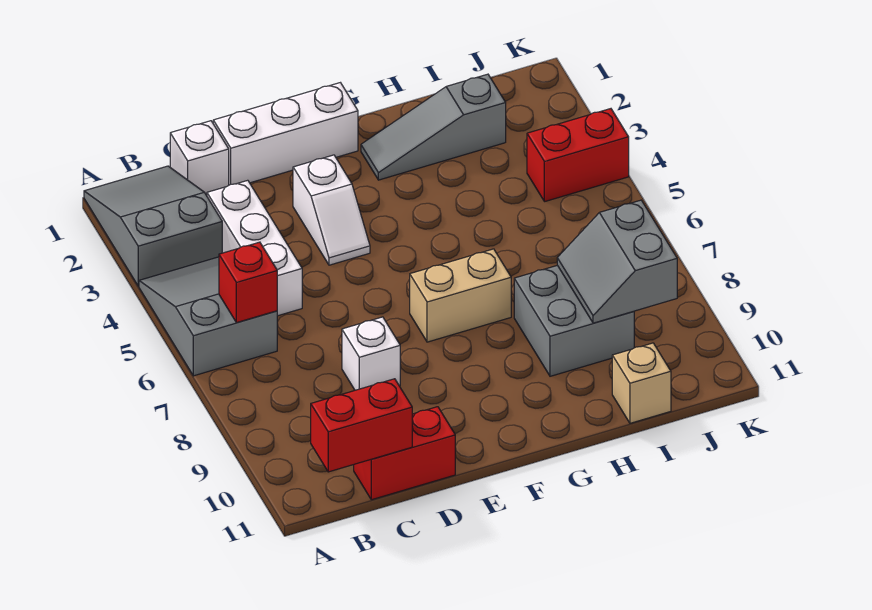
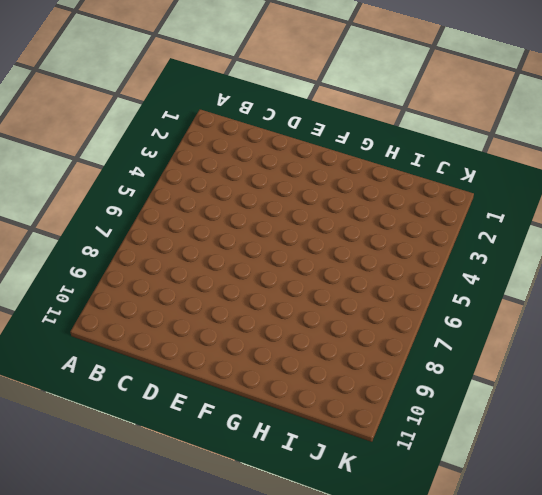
none -> grey 2x3 slope [84,166,222,286]
none -> grey 2x3 slope [139,257,277,376]
none -> white 1x1 brick [170,121,229,196]

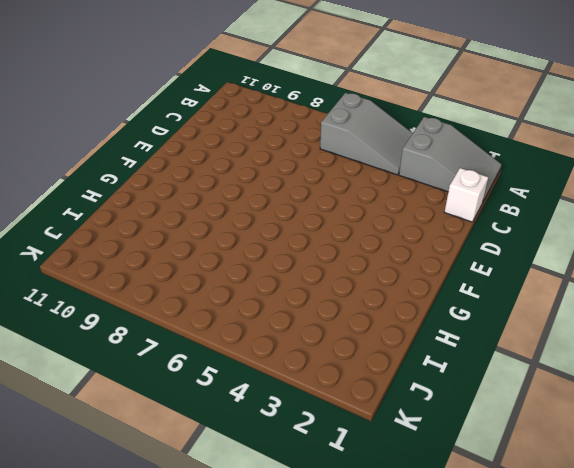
none -> white 1x3 brick [207,180,302,316]
none -> red 1x2 brick [354,407,455,500]
none -> white 1x3 brick [213,83,358,185]

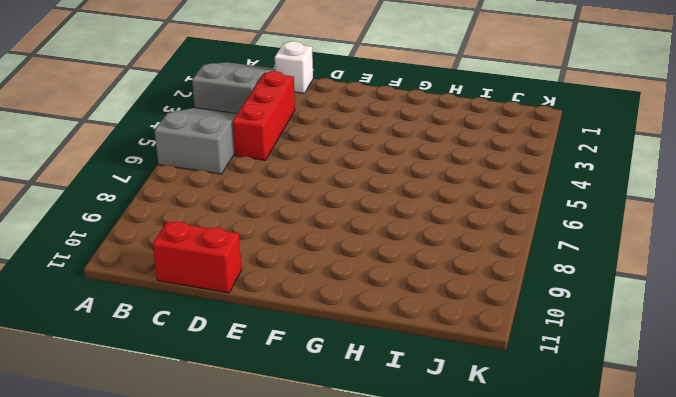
red 1x3 brick [232,71,295,160] -> white 1x3 brick [207,180,302,316]
none -> white 1x3 brick [213,83,358,185]
none -> white 1x1 brick [342,317,400,390]
none -> white 1x2 slope [293,155,370,265]

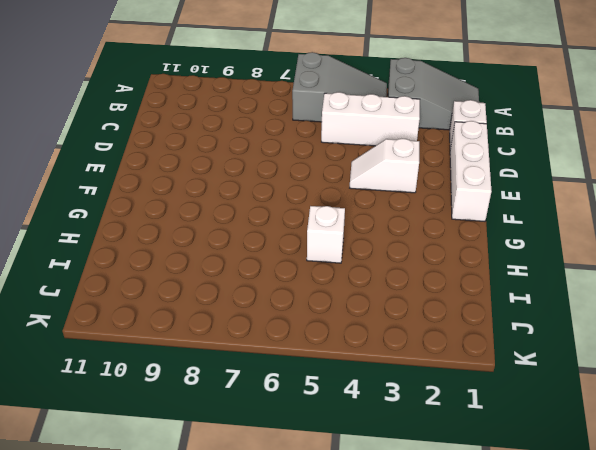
white 1x1 brick [307,206,345,263] -> white 1x1 brick moved to [342,317,400,390]
none -> red 1x2 brick [354,407,455,500]
none -> tan 1x2 brick [410,249,511,342]
none -> grey 1x3 slope [361,74,506,180]

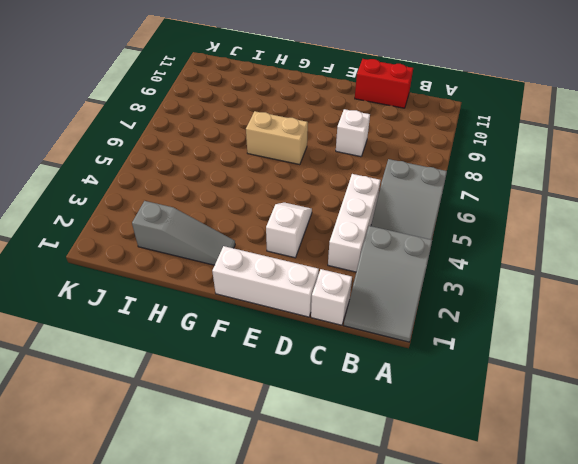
none -> grey 2x2 brick [514,265,634,376]
none -> tan 1x1 brick [612,343,671,423]
none -> red 1x2 brick [527,109,629,202]

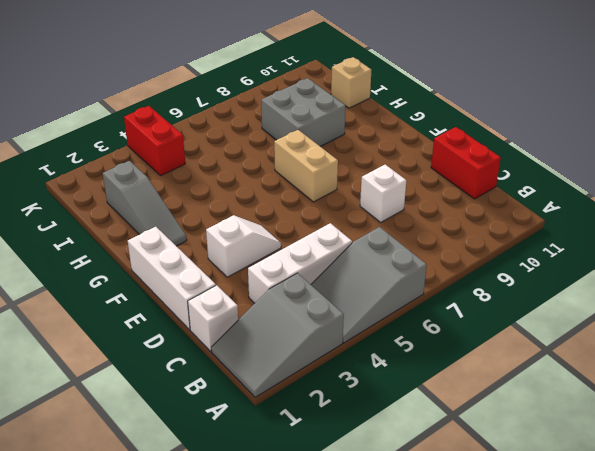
none -> red 1x1 brick [219,242,277,323]
none -> red 1x2 brick [311,379,412,472]
none -> grey 2x2 slope [557,200,677,323]

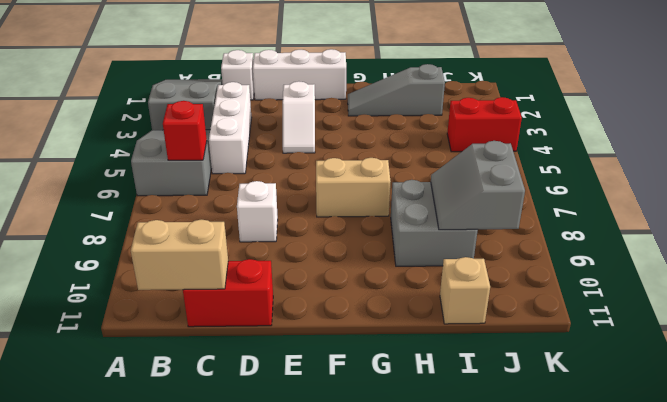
tan 1x2 brick [131,220,228,290] -> red 1x2 brick [311,379,412,472]

